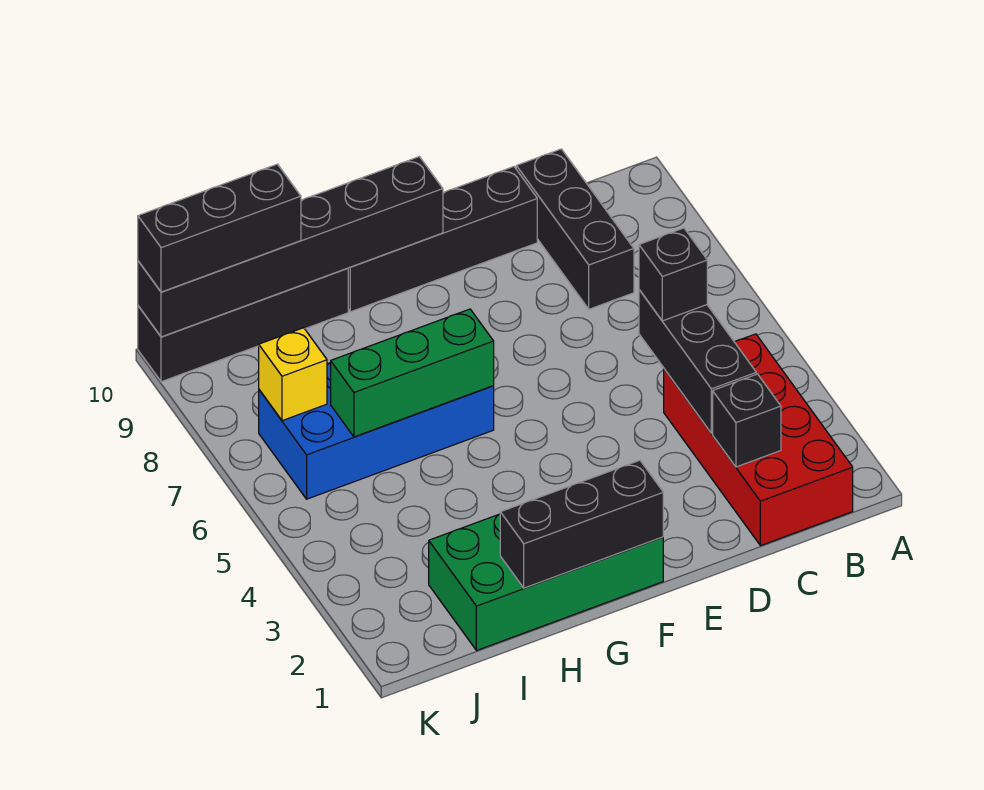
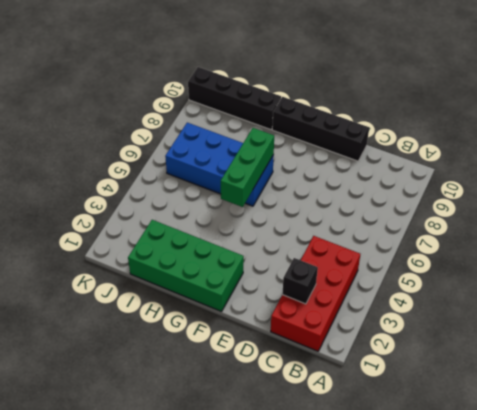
green 1x3 brick [221,128,274,207] -> green 1x3 brick turned to [331,309,494,437]
none -> black 1x3 brick [516,149,634,309]
none -> black 1x3 brick [639,290,756,433]
none -> black 1x3 brick [500,460,663,588]

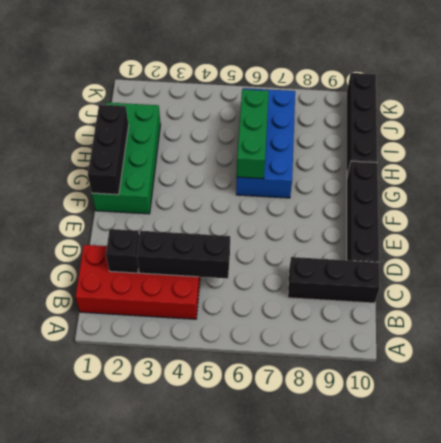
none -> black 1x6 brick [138,157,443,337]
none -> yellow 1x1 brick [259,328,327,421]
none -> black 1x1 brick [639,228,707,321]

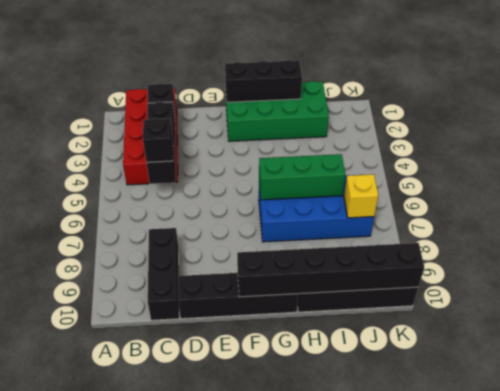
none -> black 1x3 brick [138,164,301,292]

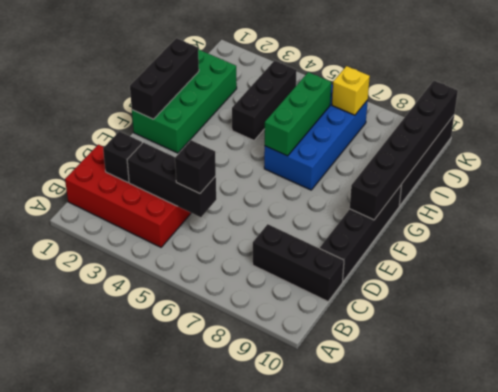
black 1x3 brick [232,60,297,140] -> black 1x3 brick moved to [138,164,301,292]

